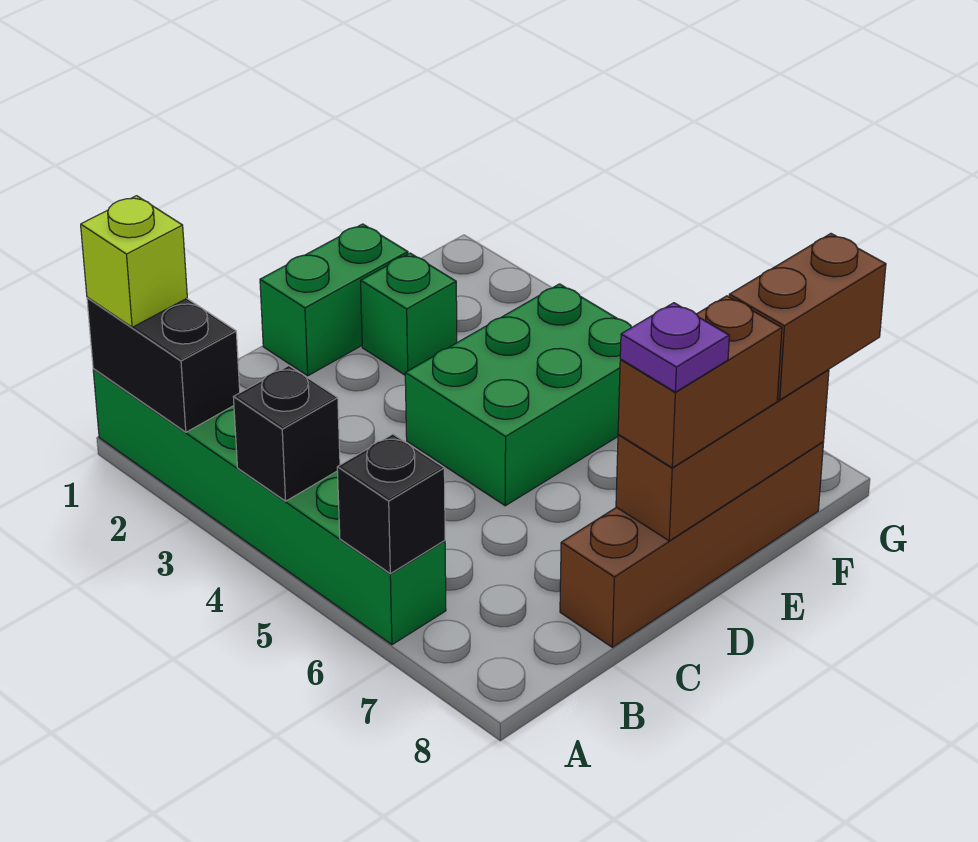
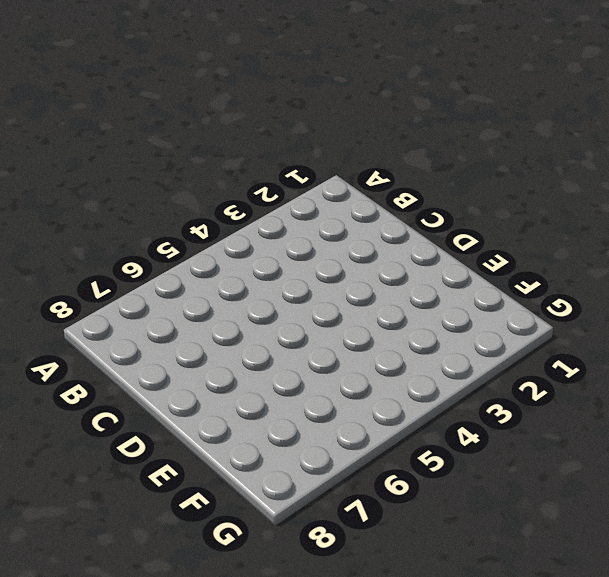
none -> green 1x6 brick [93,369,446,645]
none -> brown 1x4 brick [560,442,824,647]
none -> green 1x2 brick [260,224,408,376]

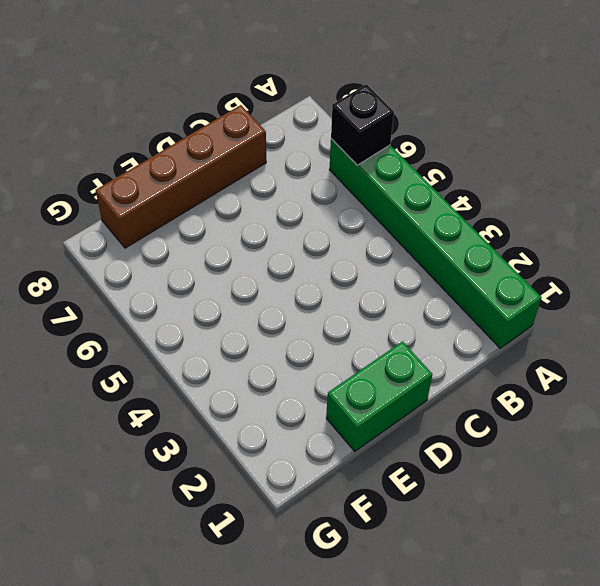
none -> green 2x3 brick [405,284,632,506]
none -> green 1x1 brick [361,253,457,375]
none -> black 1x2 brick [87,297,240,432]

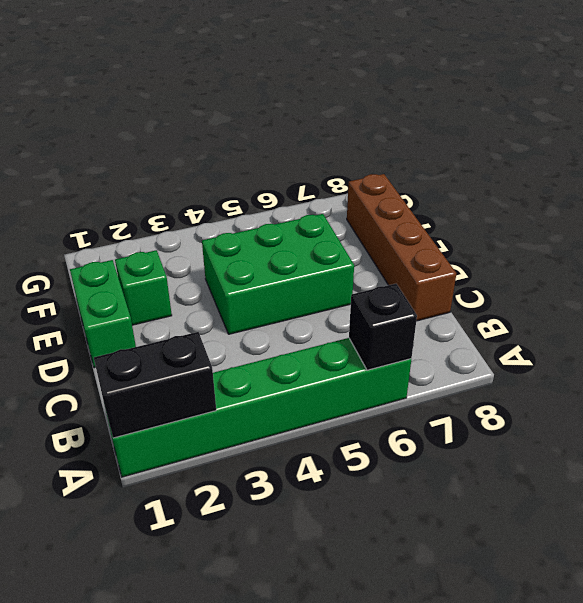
green 2x3 brick [202,214,354,334] -> green 2x3 brick turned to [405,284,632,506]
none -> black 1x1 brick [234,366,340,501]
none -> brown 1x3 brick [616,370,829,541]
none -> lime 1x1 brick [81,196,187,327]

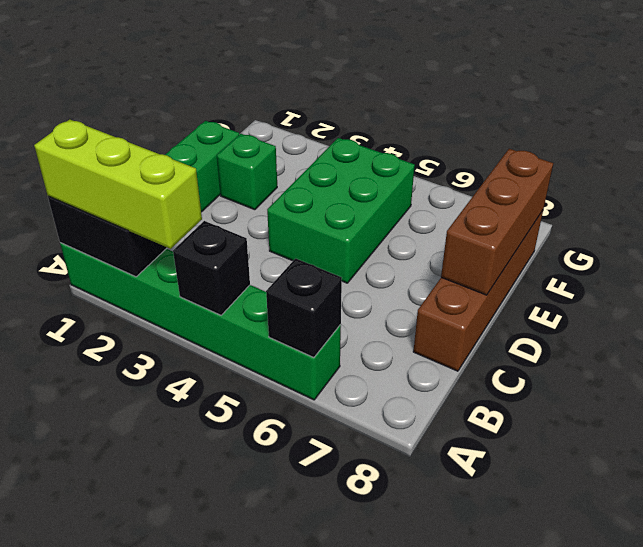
lime 1x3 brick [34,119,202,249] -> lime 1x1 brick [81,196,187,327]
none -> brown 1x2 brick [618,296,782,468]
none -> brown 1x2 brick [729,234,886,400]
none -> purple 1x1 plate [620,303,729,392]

